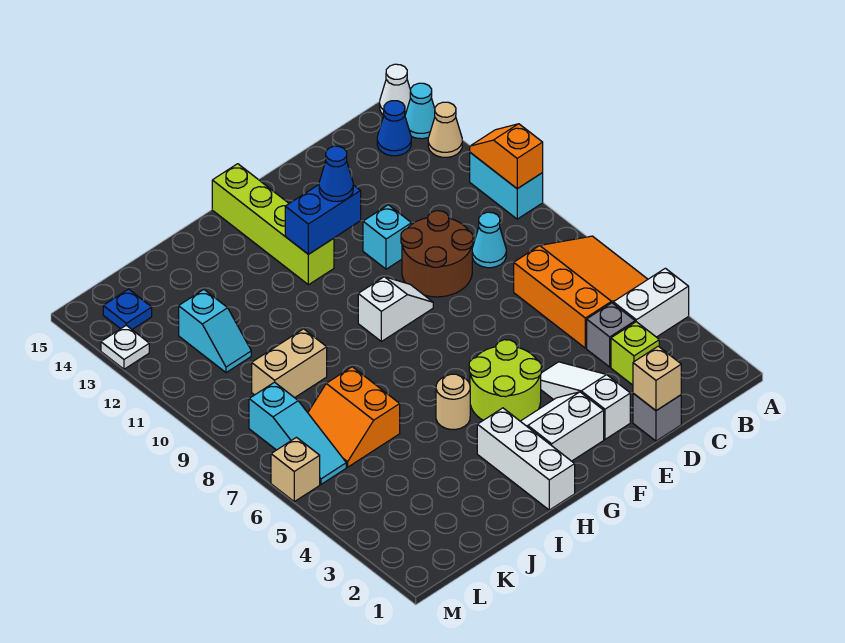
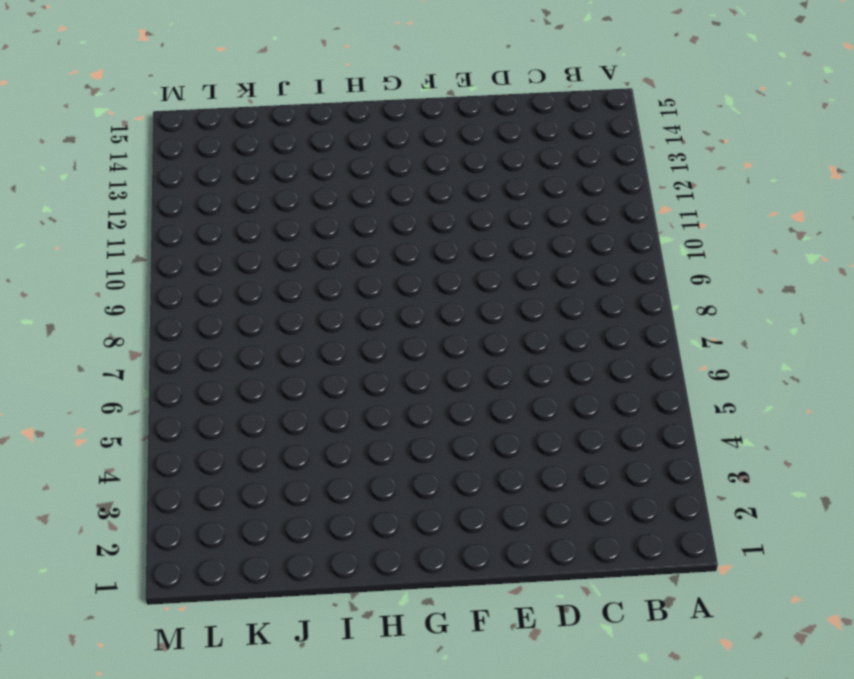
none -> white 1x2 brick [613,268,689,337]
none -> orange 3x3 slope [514,236,648,348]
none -> cyan 1x2 brick [470,153,543,219]
none -> tan 1x1 cone [428,102,462,157]

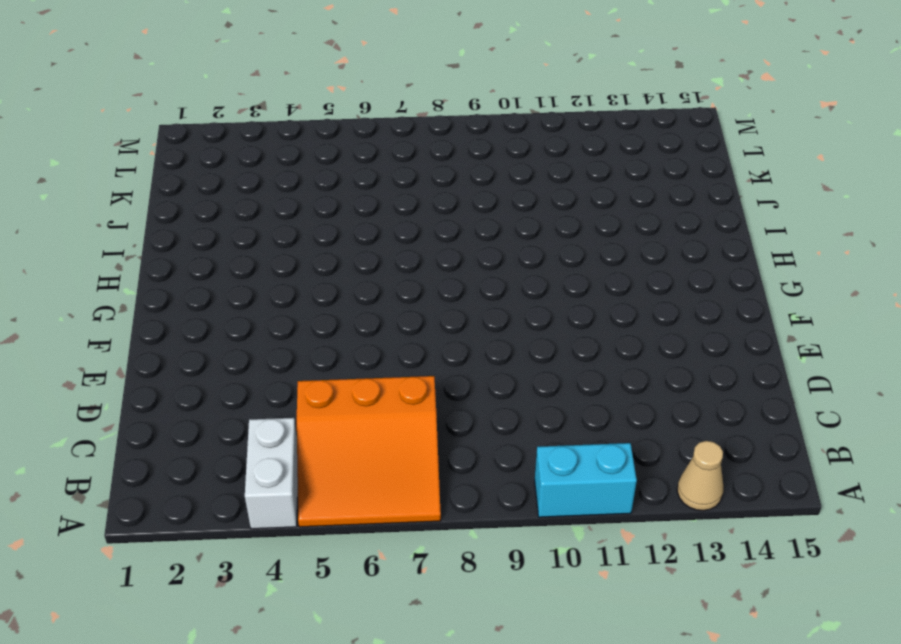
none -> cyan 1x1 cone [405,83,435,139]
none -> white 1x1 cone [380,64,411,115]
none -> blue 1x1 cone [377,101,411,156]
none -> lime 1x1 brick [611,322,659,385]

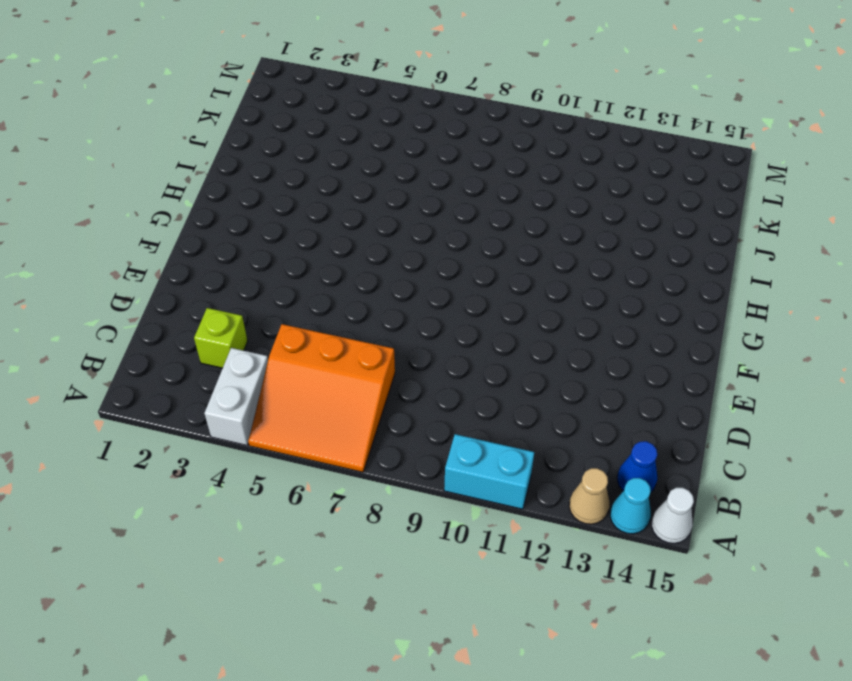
none -> grey 1x1 brick [587,303,635,367]
none -> cyan 1x1 cone [472,212,506,268]
none -> grey 1x1 brick [633,393,681,441]
none -> brown 2x2 round brick [401,211,473,297]

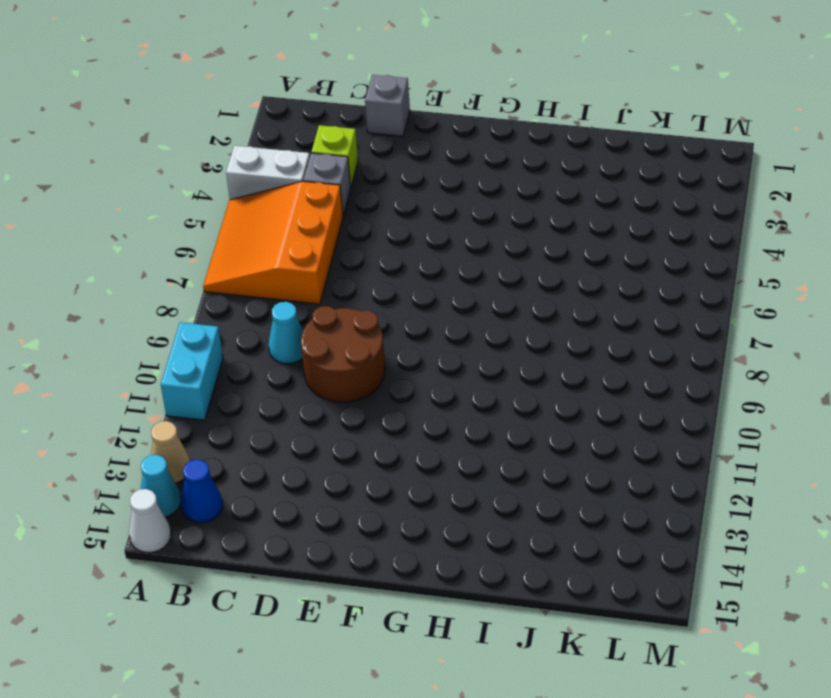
none -> white 1x3 slope [541,362,630,439]
none -> cyan 1x1 brick [363,205,412,269]
none -> white 2x2 slope [521,392,604,461]
none -> lime 2x2 round brick [469,340,541,421]

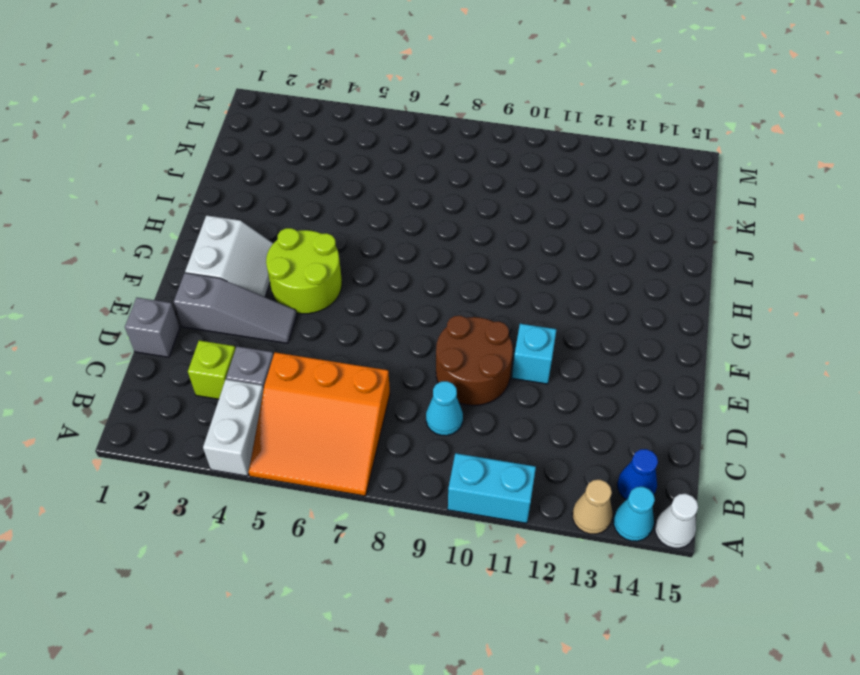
grey 1x3 slope [174,273,297,343] -> white 1x3 slope [541,362,630,439]
none -> white 1x2 slope [358,277,433,341]
none -> lime 1x4 brick [212,164,334,285]
none -> white 1x3 brick [477,408,575,510]
none -> tan 1x1 round brick [436,374,470,430]

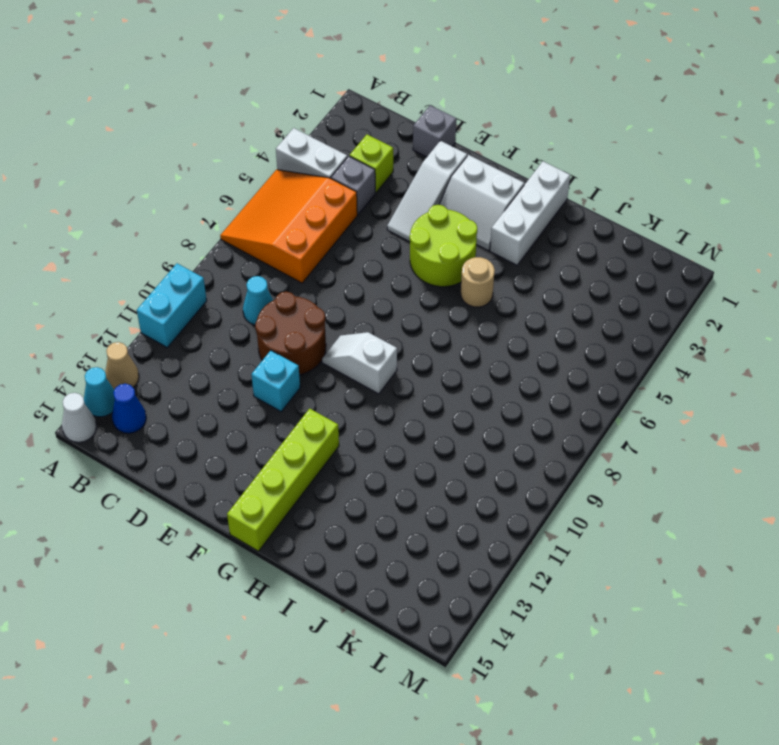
none -> orange 2x2 slope [308,367,400,467]
none -> tan 1x2 brick [252,329,327,398]
none -> cyan 1x2 slope [179,290,251,373]
none -> cyan 1x3 slope [249,382,346,484]

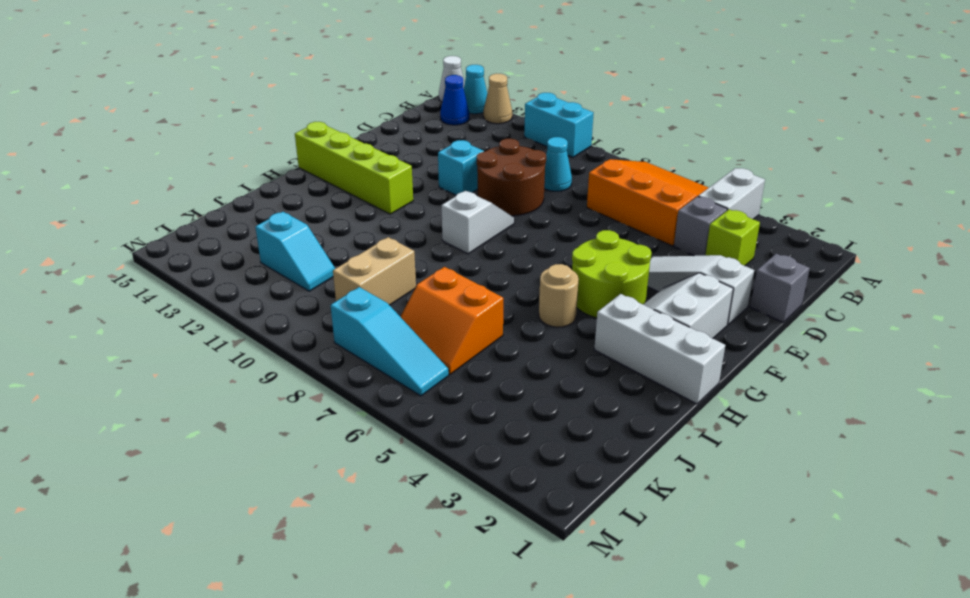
none -> blue 1x1 plate [103,289,152,329]
none -> tan 1x1 brick [271,437,320,502]
none -> white 1x1 plate [101,325,149,369]
none -> orange 1x2 slope [470,124,543,189]

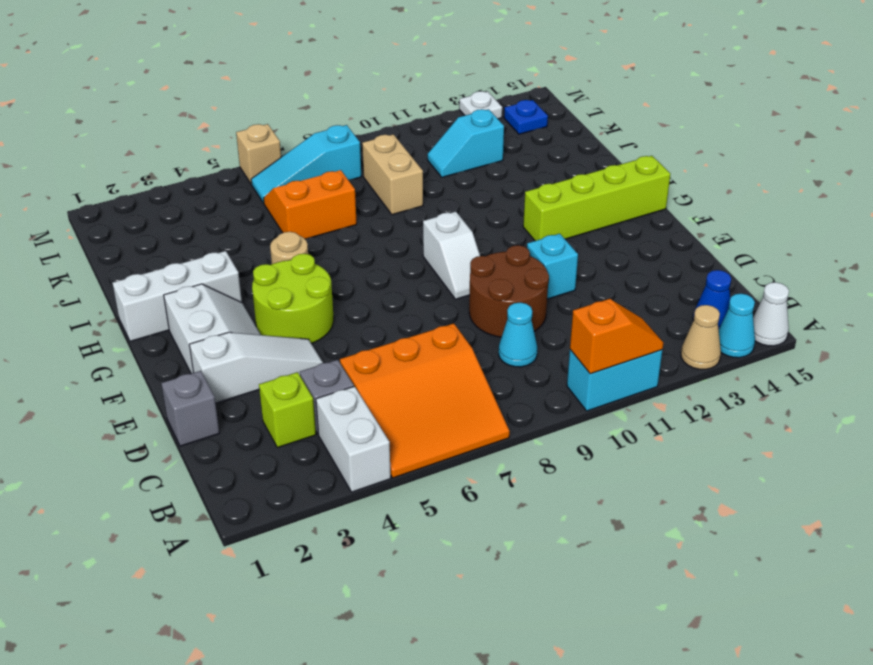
none -> tan 1x1 brick [633,346,681,411]
none -> blue 1x2 brick [285,185,361,254]
none -> blue 1x1 cone [319,146,353,201]

